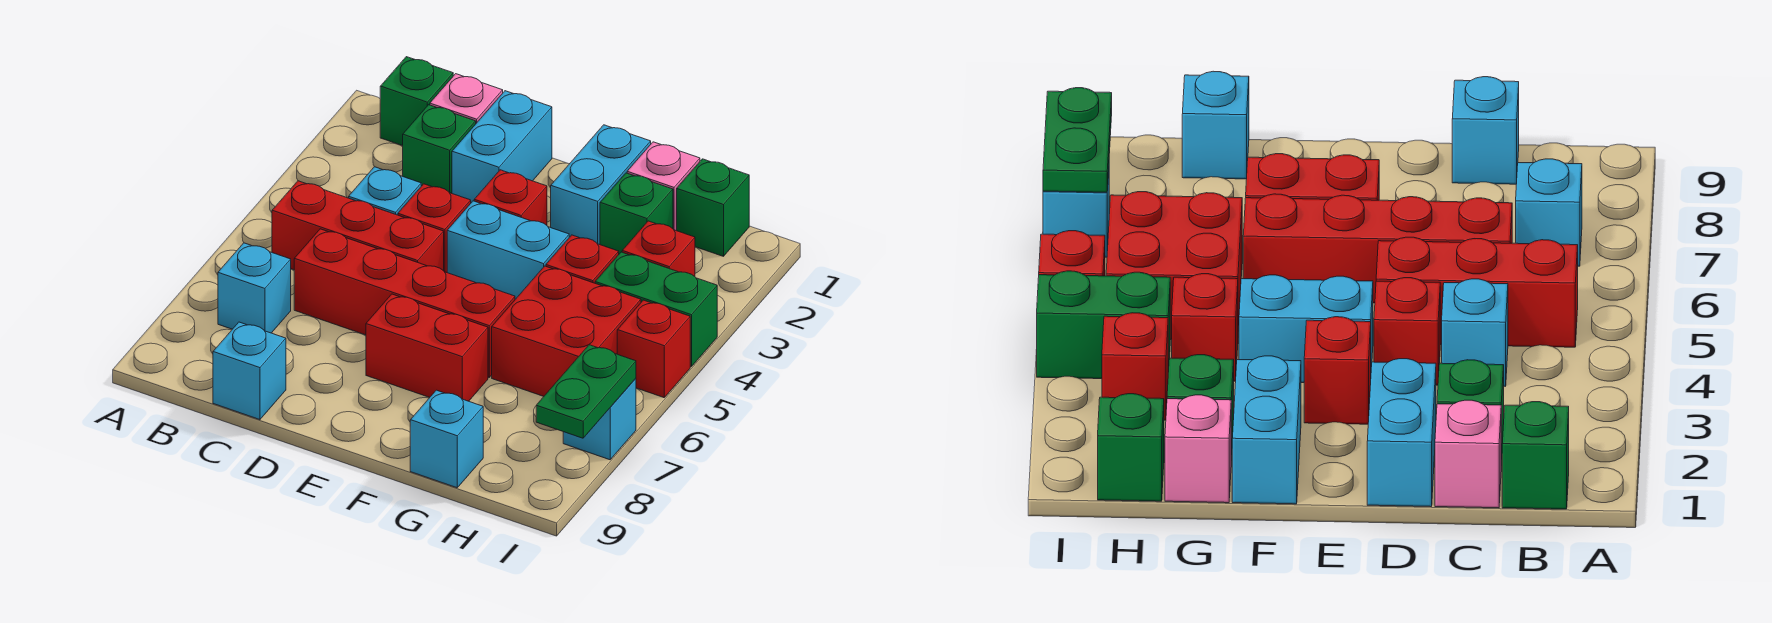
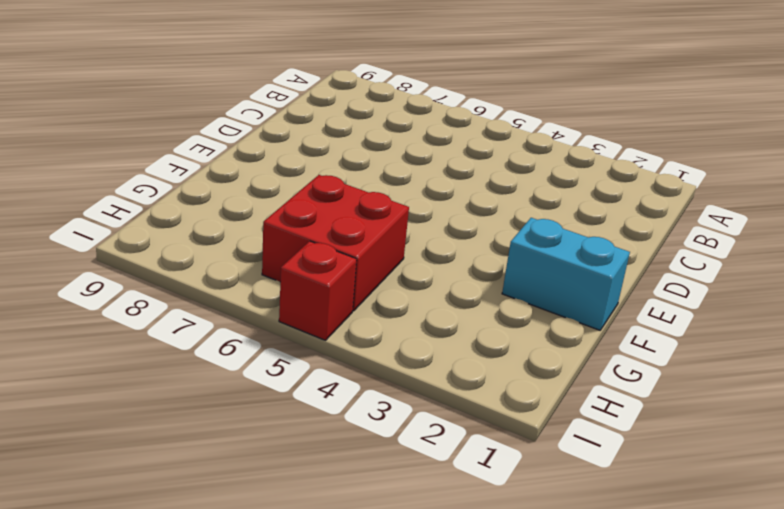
none -> green 1x1 brick [380,57,453,146]
none -> red 1x3 brick [272,181,444,271]
none -> cyan 1x1 brick [218,243,291,333]

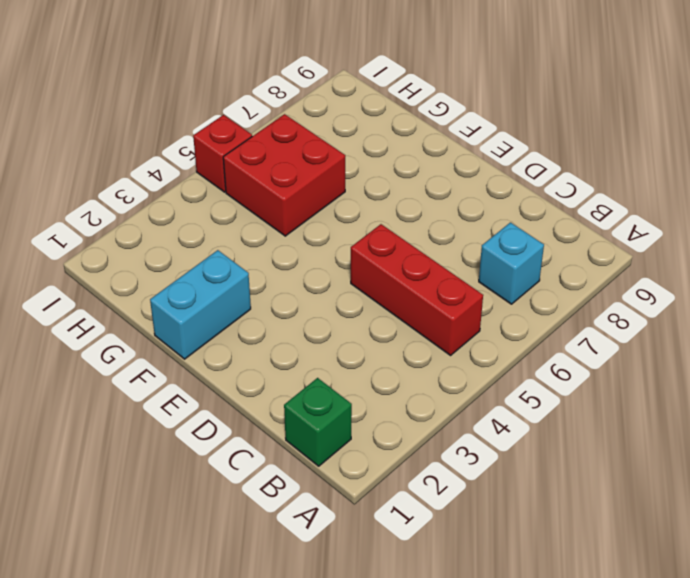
none -> pink 1x1 brick [430,74,503,123]
none -> green 1x1 brick [403,105,476,193]
none -> cyan 1x1 brick [349,167,421,215]

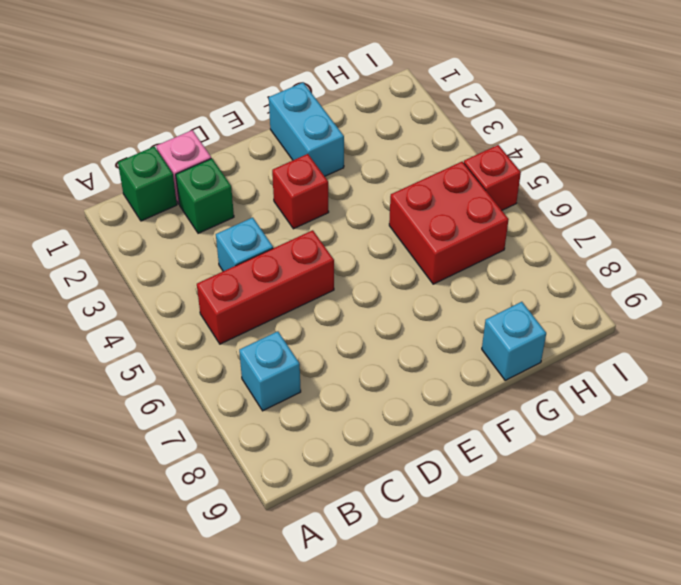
none -> red 1x4 brick [294,229,515,377]
none -> cyan 1x1 brick [213,322,286,420]
none -> cyan 1x2 brick [452,91,552,203]

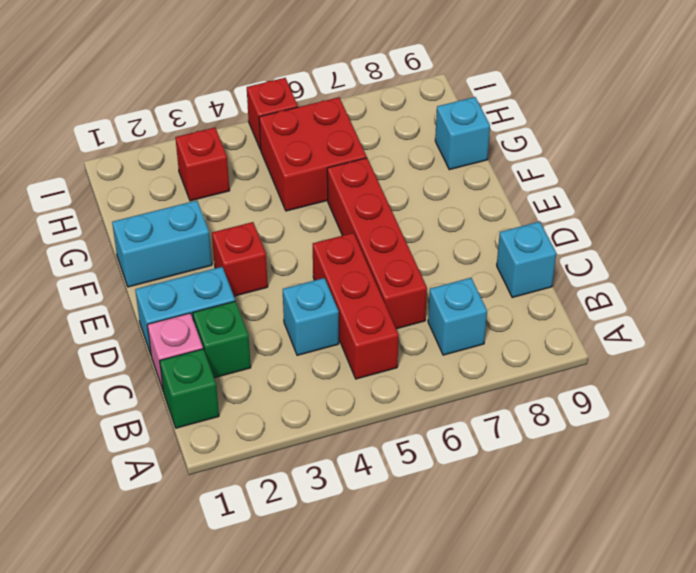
none -> red 1x1 brick [398,184,471,272]
none -> cyan 1x2 brick [447,201,569,299]
none -> red 1x2 brick [366,294,488,401]

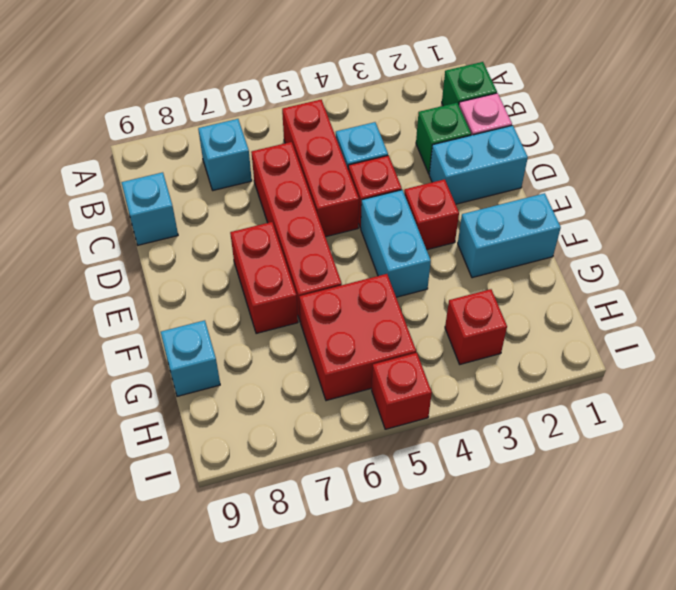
none -> pink 1x1 brick [627,142,700,231]
none -> green 1x1 brick [600,173,673,254]
none -> red 1x1 brick [546,235,619,283]

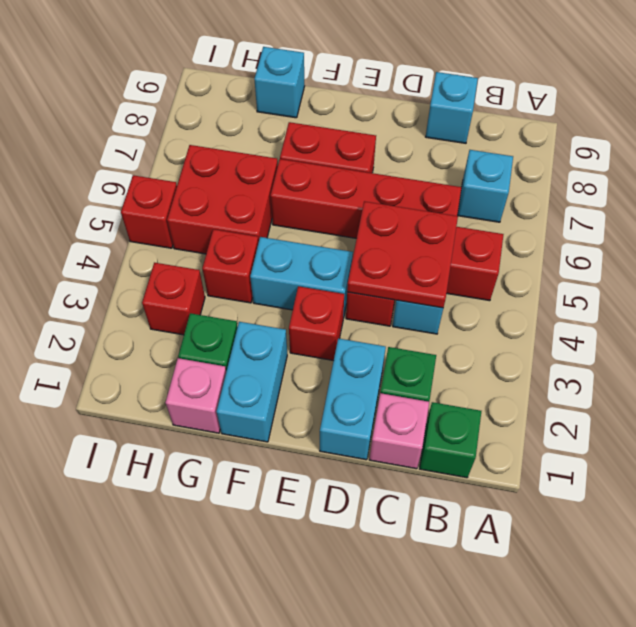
red 2x2 plate [347,201,458,308] -> none
none -> green 1x1 brick [677,159,749,256]
none -> green 1x2 brick [595,252,717,367]
none -> cyan 1x1 brick [563,379,636,460]

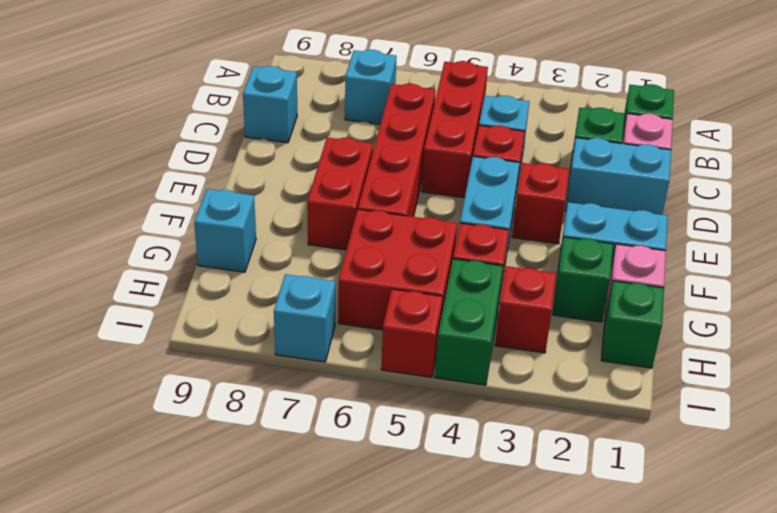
none -> green 1x2 plate [536,345,636,438]

